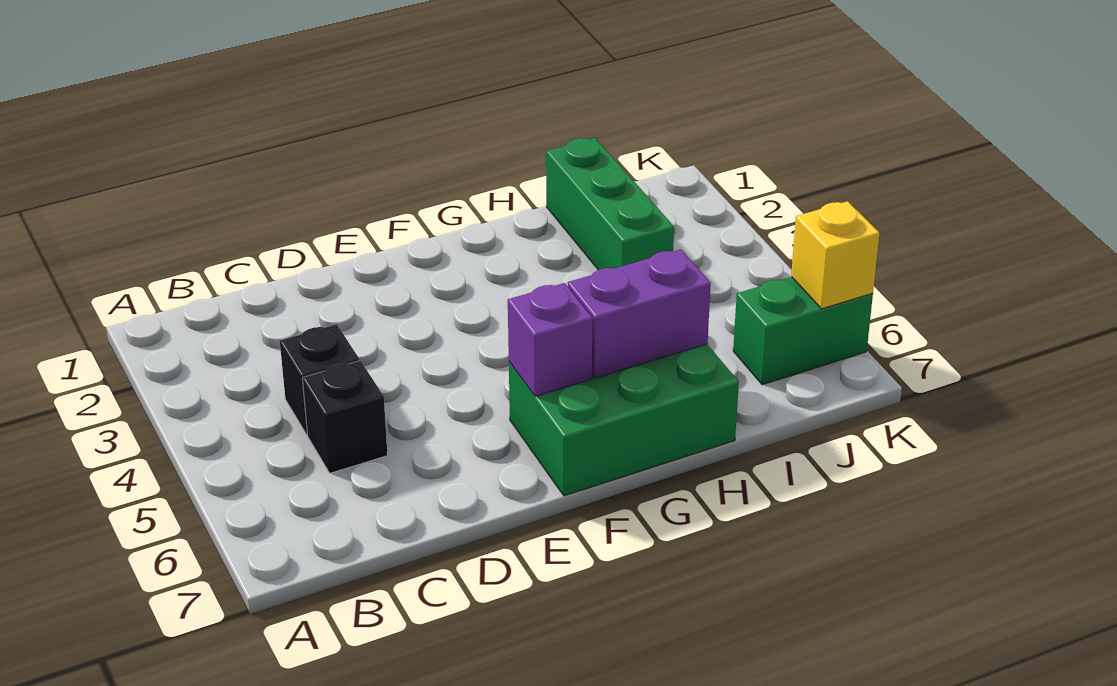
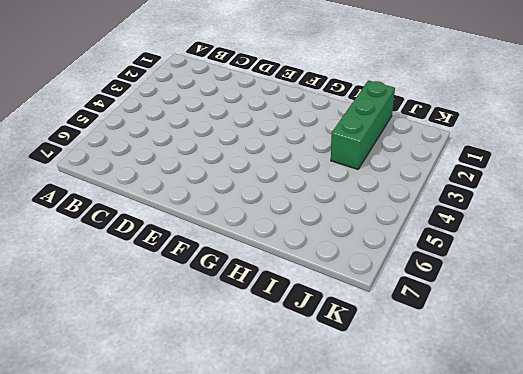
none -> black 1x1 brick [280,324,359,434]
none -> black 1x1 brick [302,361,388,473]

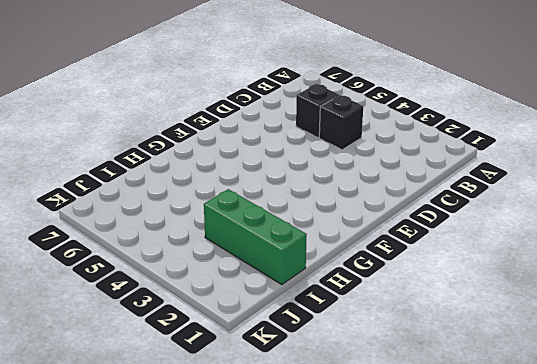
none -> green 2x3 brick [509,344,739,496]
none -> green 1x2 brick [733,277,873,385]

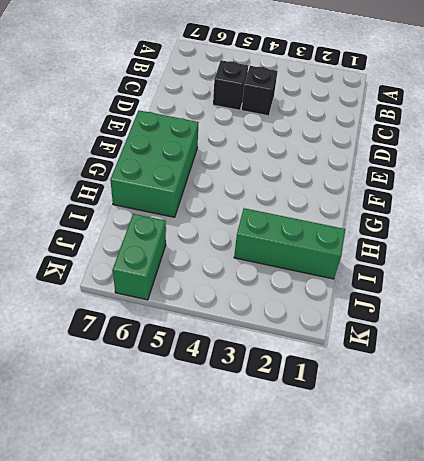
none -> purple 1x1 brick [508,283,592,396]
none -> purple 1x2 brick [568,249,711,378]

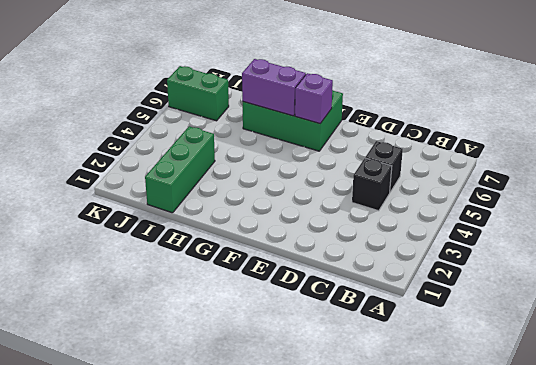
none -> yellow 1x1 brick [791,201,879,309]

